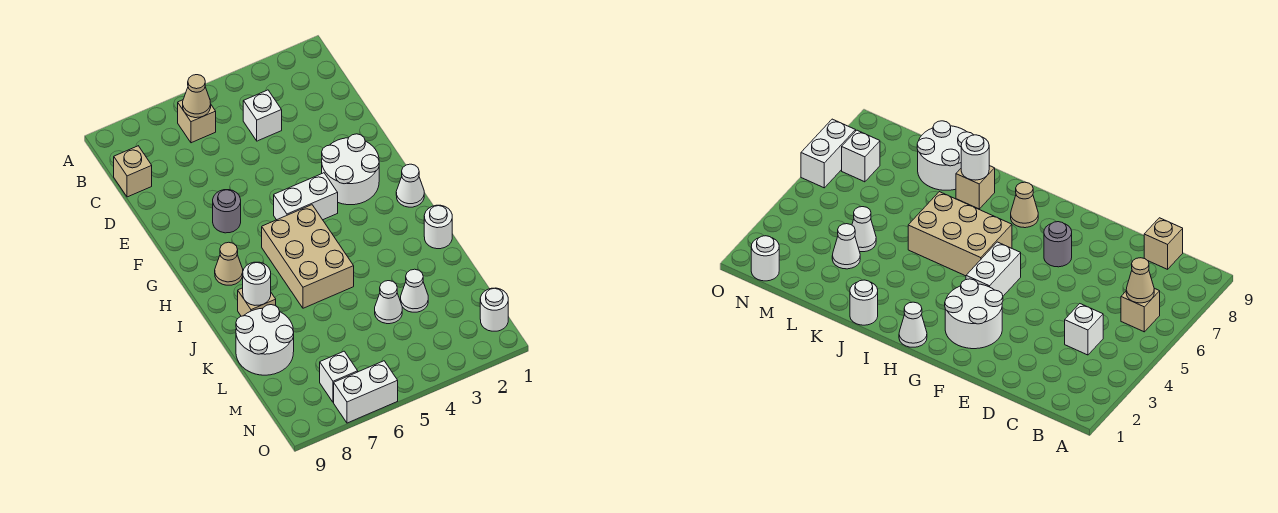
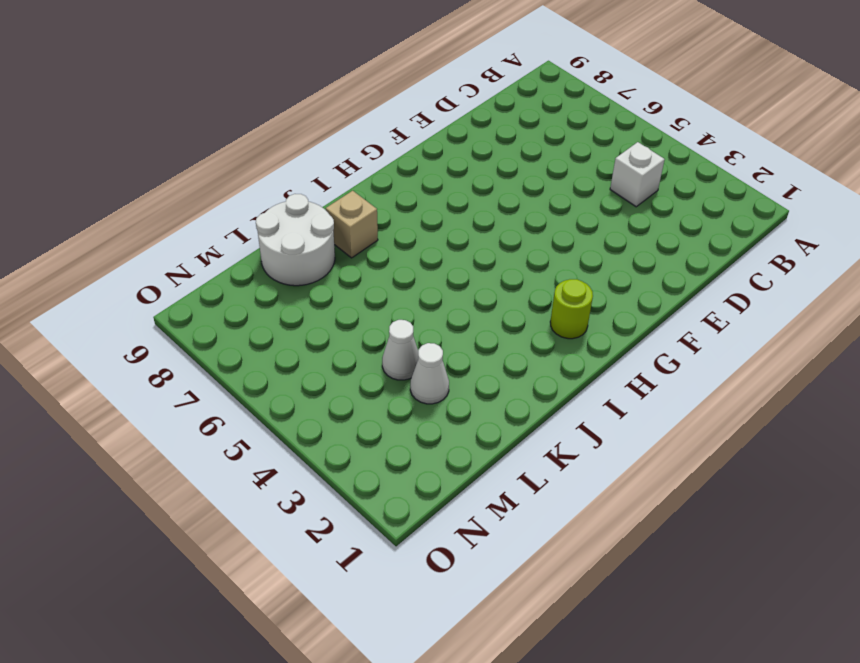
lime 1x1 round brick [550,279,593,339] -> none
none -> tan 1x1 brick [178,100,216,143]
none -> tan 1x1 brick [114,146,152,197]
none -> white 2x2 round brick [322,134,379,205]

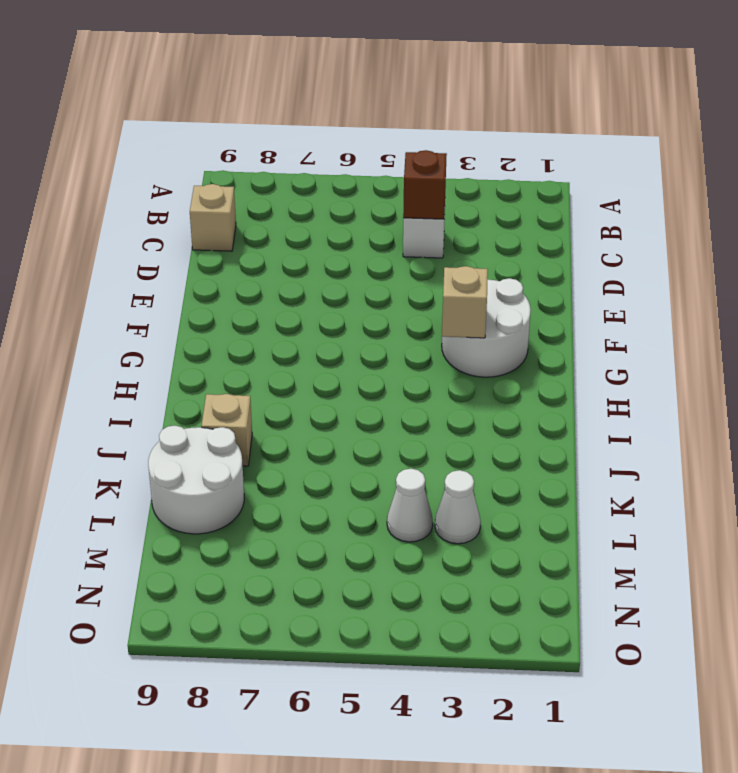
brown 1x1 brick [403,150,447,219] -> none
tan 1x1 brick [442,266,488,338] -> tan 1x1 brick moved to [178,100,216,143]
none -> grey 1x1 round brick [213,190,241,233]
none -> white 1x2 brick [274,173,338,220]
none -> white 1x1 cone [396,164,424,207]

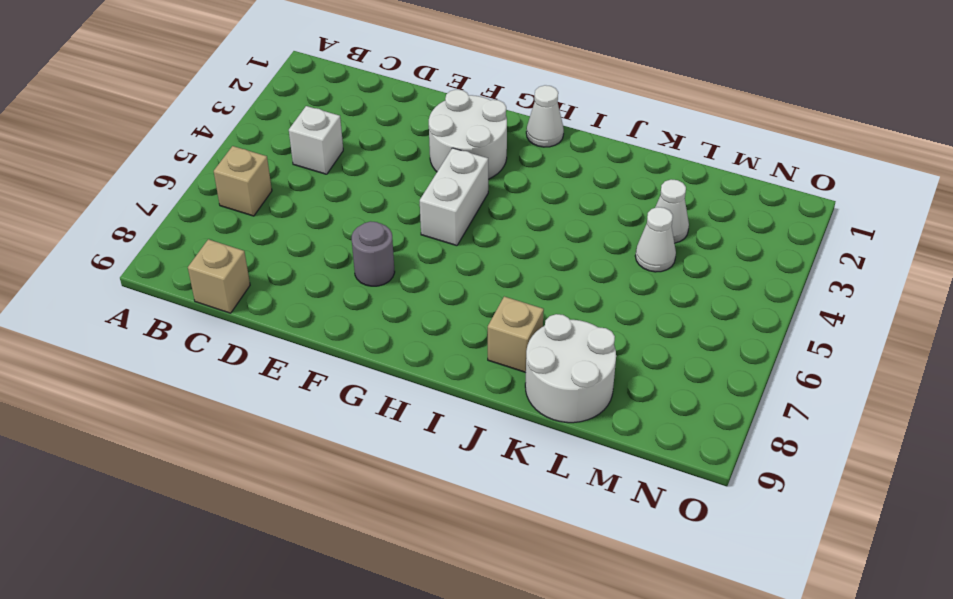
none -> tan 2x3 brick [262,205,354,308]
none -> tan 1x1 cone [215,242,243,285]
none -> white 1x1 round brick [424,205,452,249]

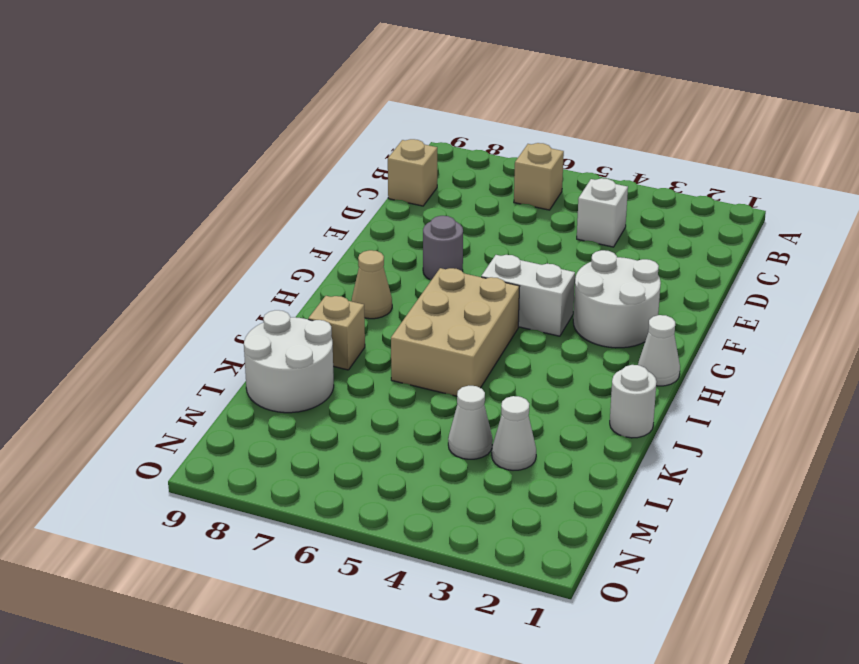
none -> white 1x1 round brick [480,288,508,331]
none -> white 1x1 brick [320,351,358,402]
none -> white 1x2 brick [334,361,398,423]

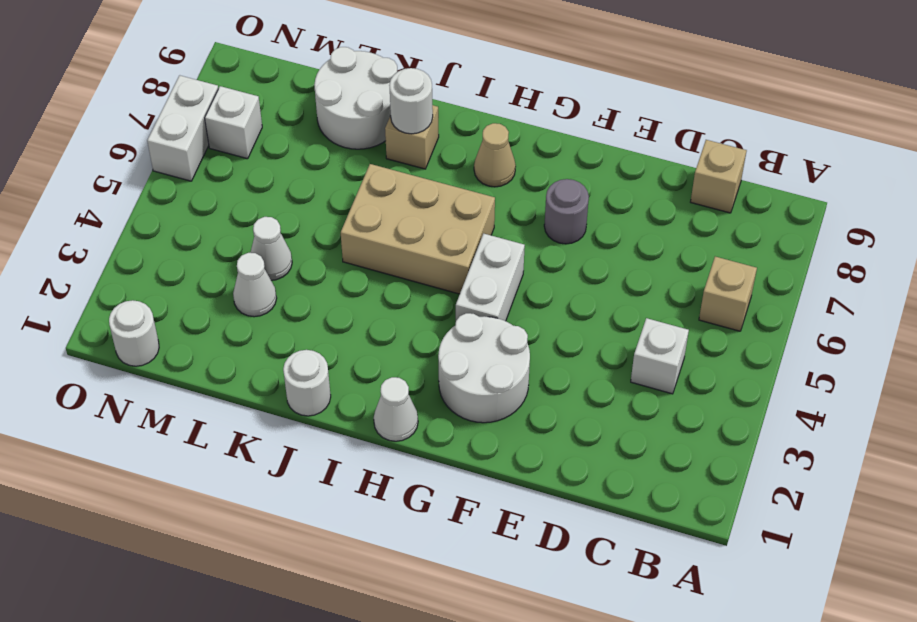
none -> tan 1x1 cone [183,75,211,118]

